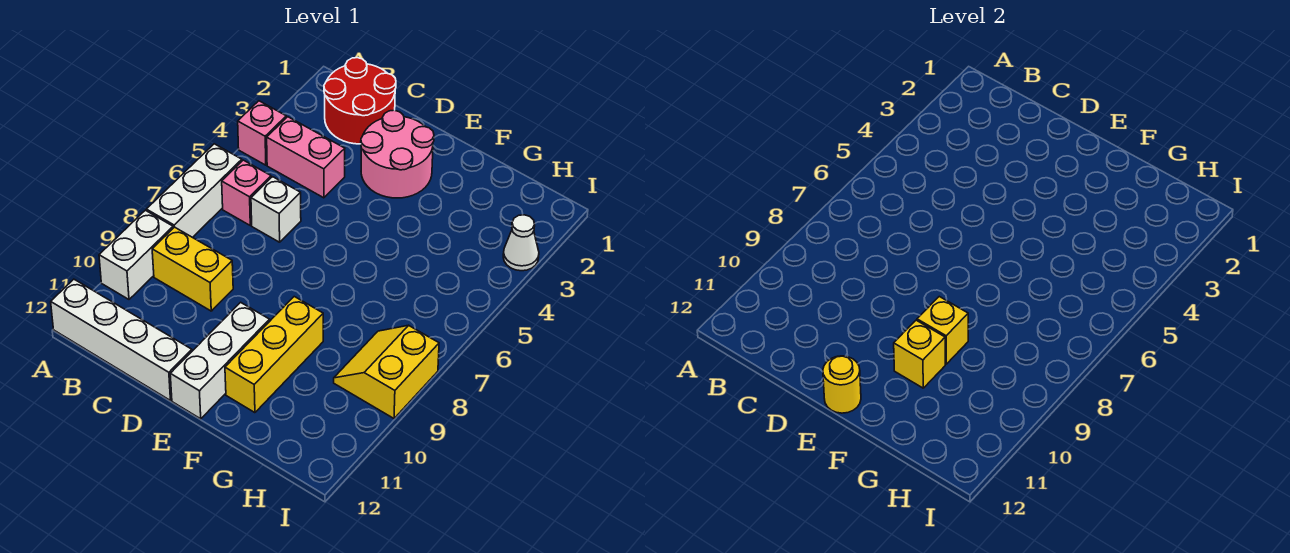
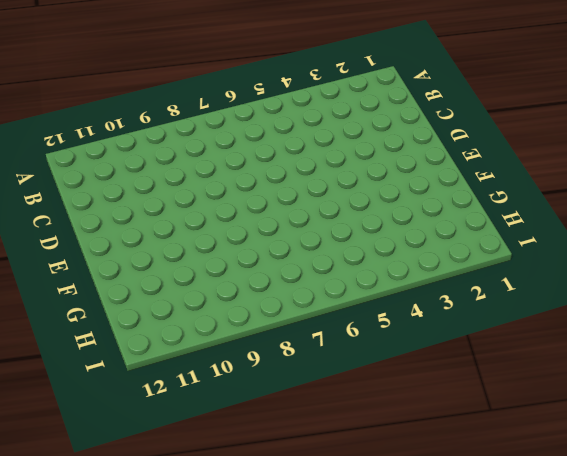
none -> pink 1x1 brick [238,101,286,165]
none -> white 1x3 brick [146,144,242,238]
none -> white 1x2 brick [99,210,173,299]

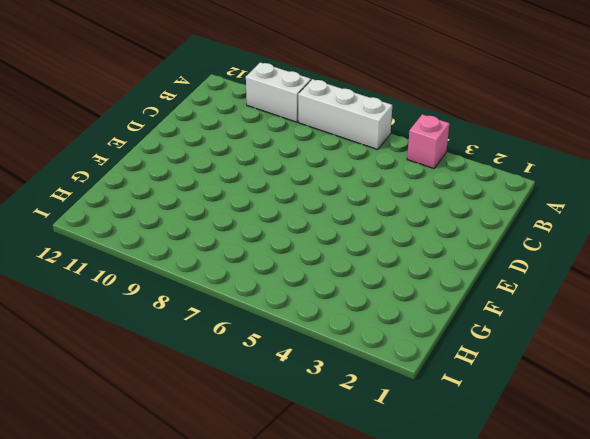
none -> white 1x4 brick [51,279,192,401]
none -> red 2x2 round brick [324,58,396,144]
none -> pink 1x2 brick [267,117,345,198]

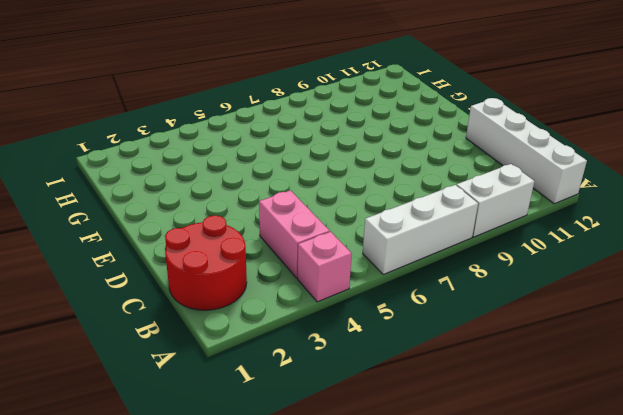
none -> pink 1x1 brick [222,160,271,225]
none -> yellow 1x2 brick [152,227,233,311]
none -> white 1x1 brick [251,177,301,242]

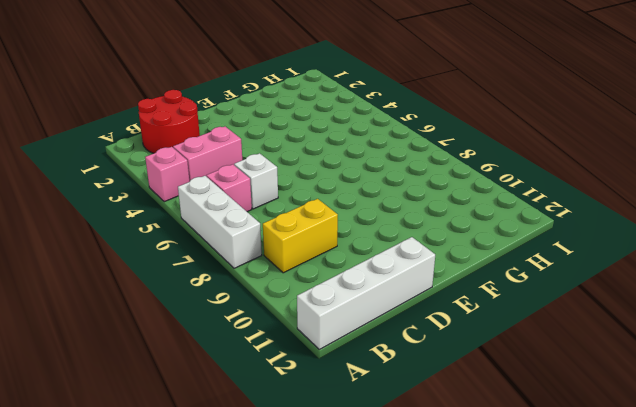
none -> white 1x2 brick [99,210,173,299]
none -> pink 2x2 round brick [361,110,434,198]
none -> white 1x3 brick [170,302,270,419]

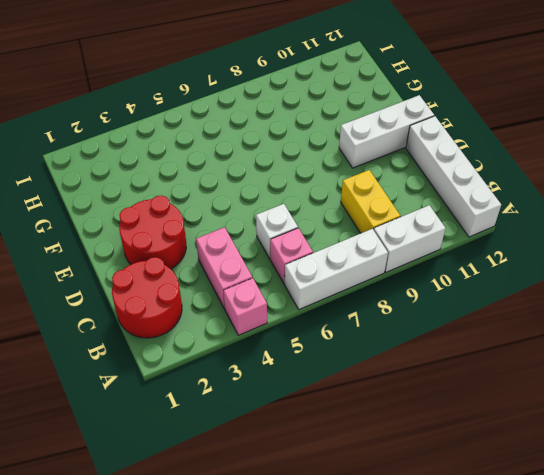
red 2x2 round brick [119,196,186,269] -> pink 2x2 round brick [361,110,434,198]
none -> yellow 1x3 brick [225,297,323,413]
none -> yellow 2x2 slope [334,325,439,418]
none -> white 1x1 cone [503,215,539,271]

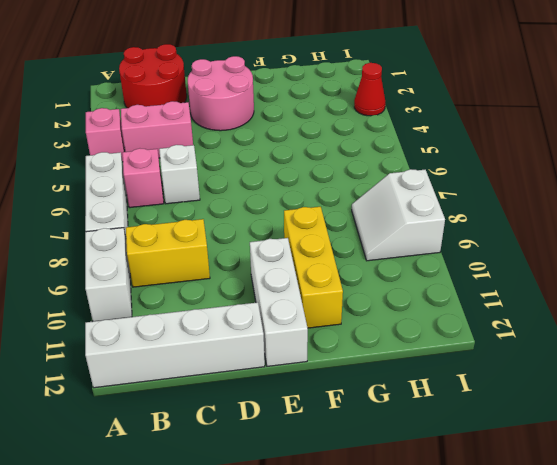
white 2x2 slope [352,169,445,261] -> yellow 2x2 slope [334,325,439,418]
red 1x1 cone [354,63,385,116] -> white 1x1 cone [503,215,539,271]
none -> yellow 1x1 round brick [823,356,861,413]
none -> yellow 1x1 brick [917,297,968,364]
none -> yellow 1x1 brick [894,320,945,388]

